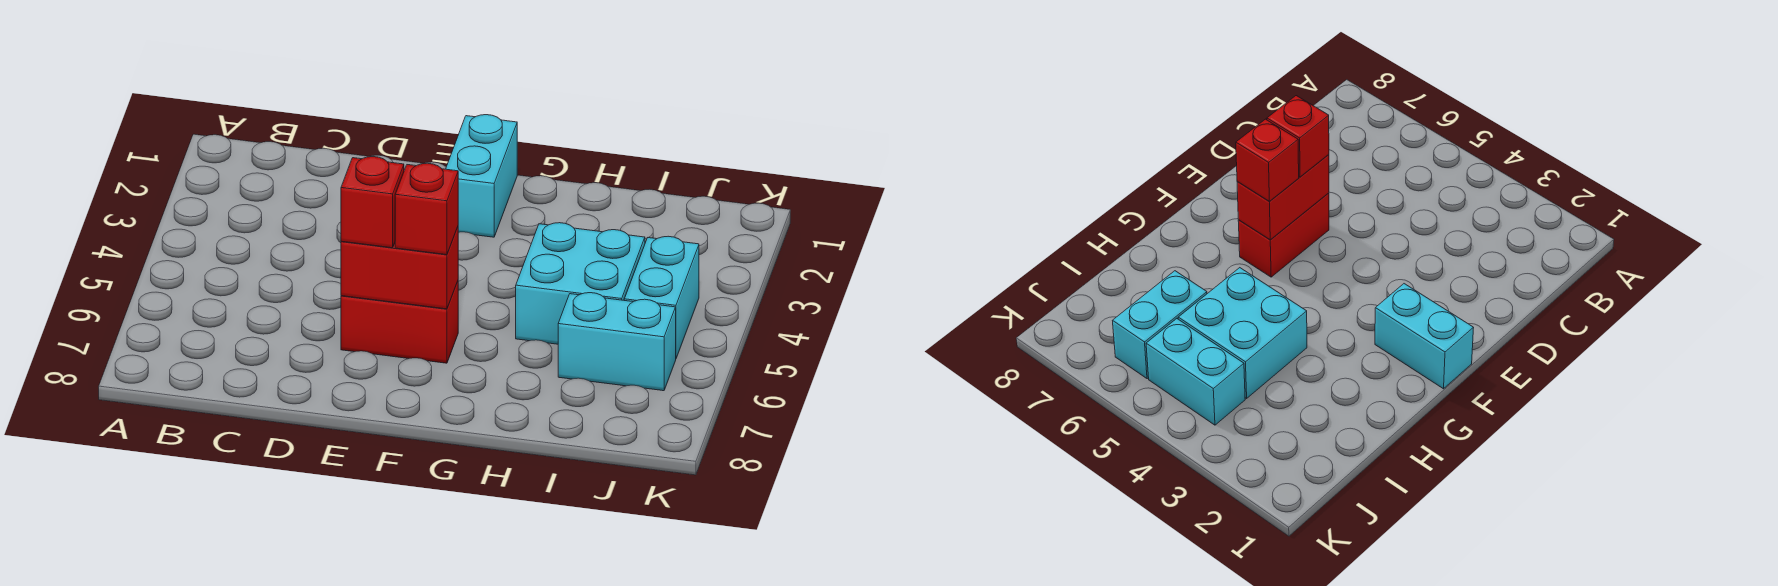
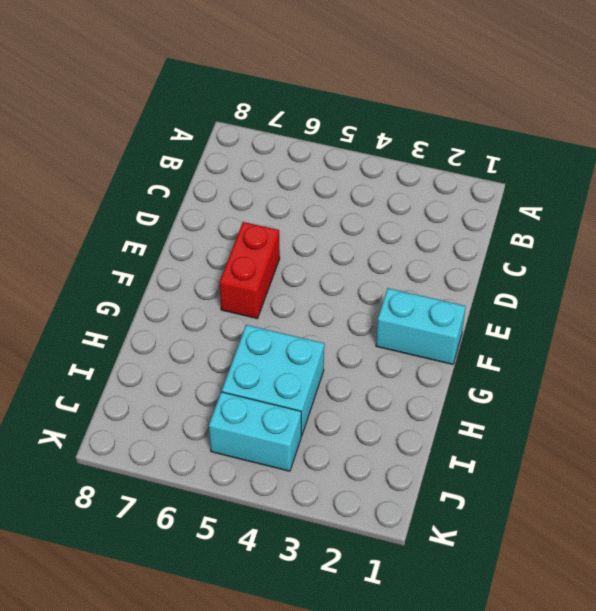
none -> cyan 1x2 brick [558,293,676,391]
none -> red 1x2 brick [341,227,458,309]

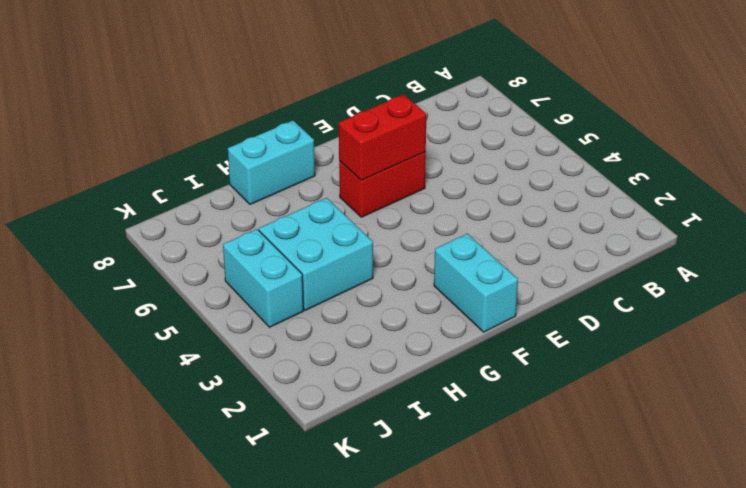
cyan 1x2 brick [228,121,315,204] -> cyan 1x2 brick moved to [558,293,676,391]
none -> red 1x1 brick [341,157,404,248]
none -> red 1x1 brick [395,163,458,255]

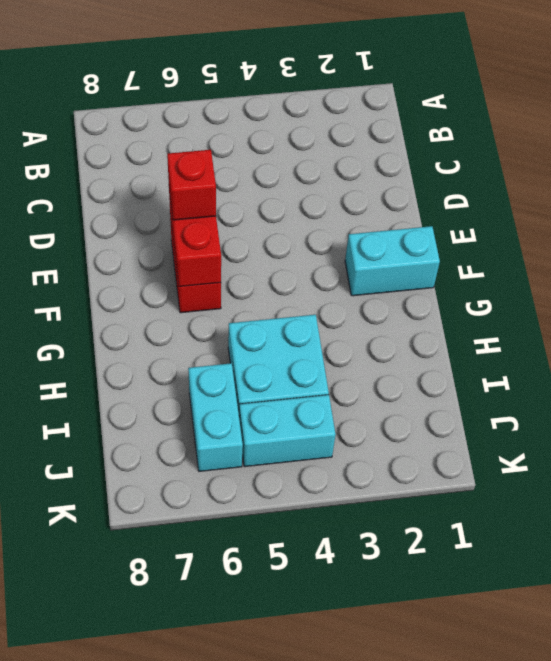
none -> red 1x1 brick [395,163,458,255]

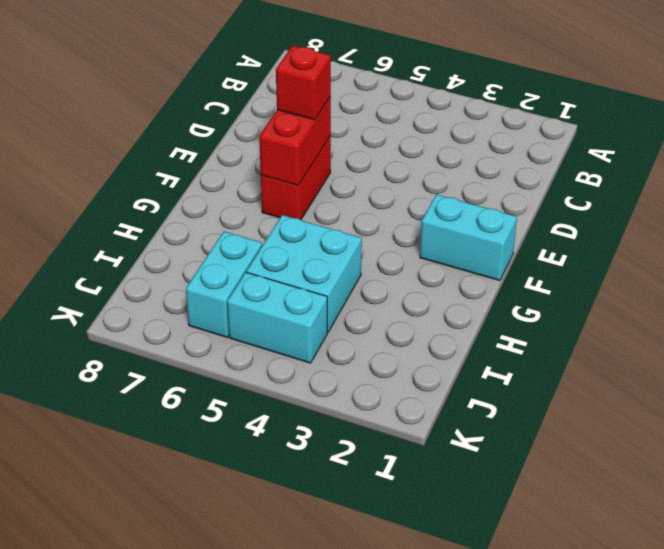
none -> red 1x1 brick [395,163,458,255]

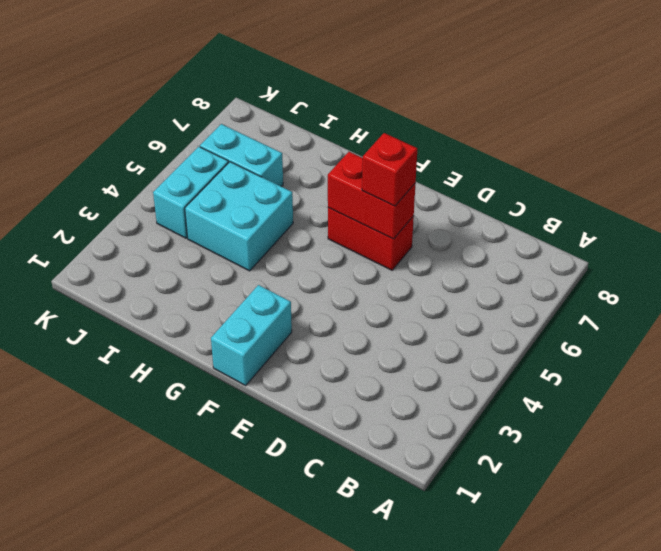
none -> red 1x1 brick [395,163,458,255]

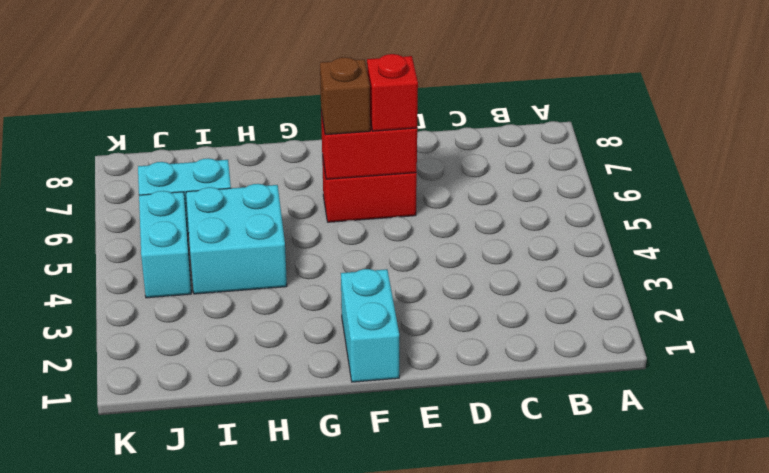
brown 1x1 brick [320,57,370,135] -> red 1x1 brick [395,163,458,255]

